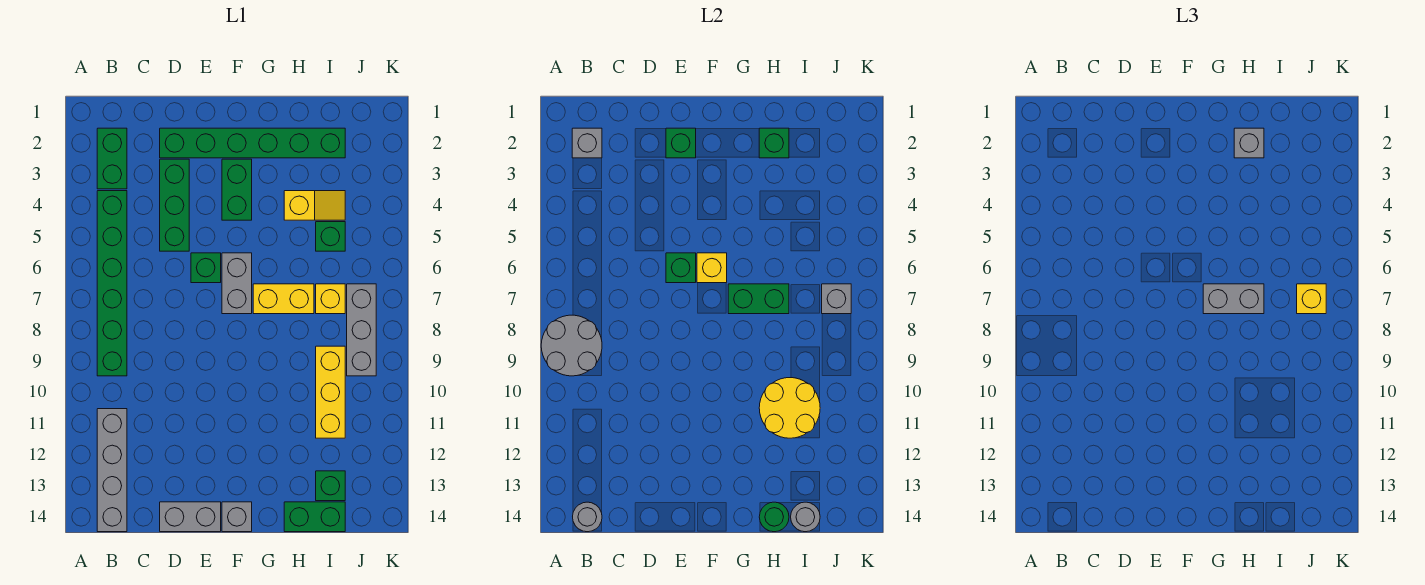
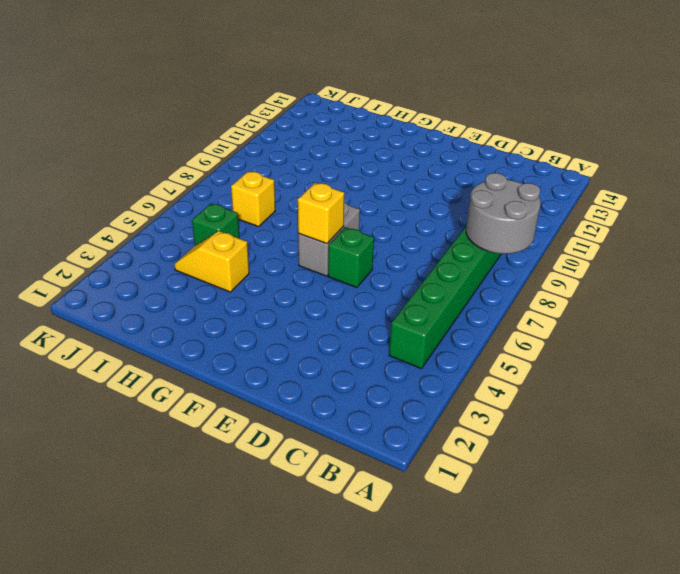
none -> green 1x2 brick [97,128,127,189]
none -> grey 1x4 brick [97,409,127,532]
none -> green 1x6 brick [160,128,345,158]
none -> green 1x3 brick [160,159,189,251]

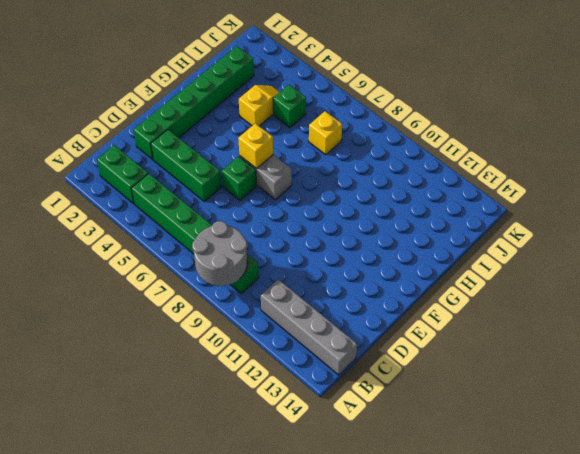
none -> grey 1x2 brick [160,502,221,532]
none -> green 1x2 brick [222,159,252,220]
none -> grey 1x1 brick [222,502,252,532]
none -> yellow 1x2 brick [253,284,314,314]

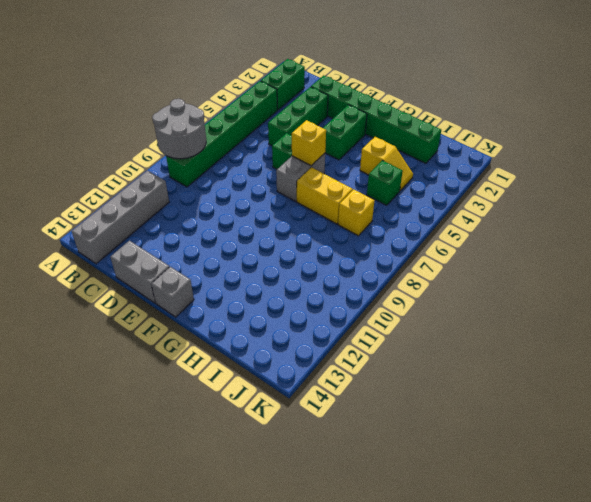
none -> green 1x2 brick [284,502,345,532]
none -> yellow 1x3 brick [316,346,345,438]
none -> green 1x1 brick [316,471,345,501]
none -> grey 1x3 brick [347,284,376,376]

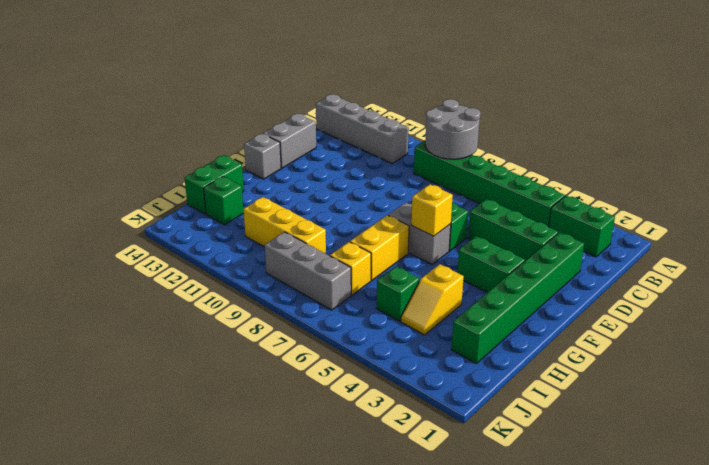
none -> grey 1x1 brick [572,128,602,158]
none -> grey 1x1 round brick [573,502,602,532]
none -> green 1x1 brick [666,128,696,158]
none -> green 1x1 brick [666,253,696,283]

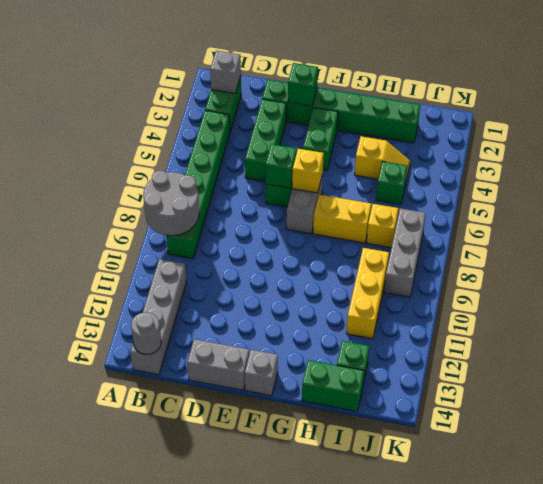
none -> green 1x2 brick [728,284,789,314]
none -> green 1x1 brick [759,128,789,158]
none -> yellow 2x2 round brick [759,378,820,438]
none -> green 1x1 round brick [759,502,789,532]

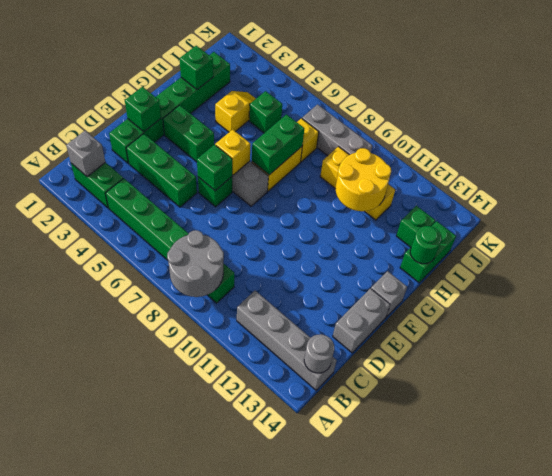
none -> grey 1x1 round brick [791,502,820,532]
none -> grey 1x1 brick [822,284,851,314]
none -> grey 1x2 brick [1203,284,1264,314]
none -> grey 1x1 brick [1234,128,1264,158]

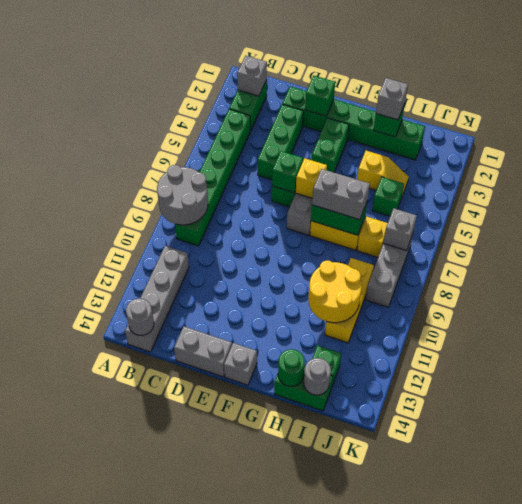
none -> yellow 1x1 brick [1297,284,1326,314]

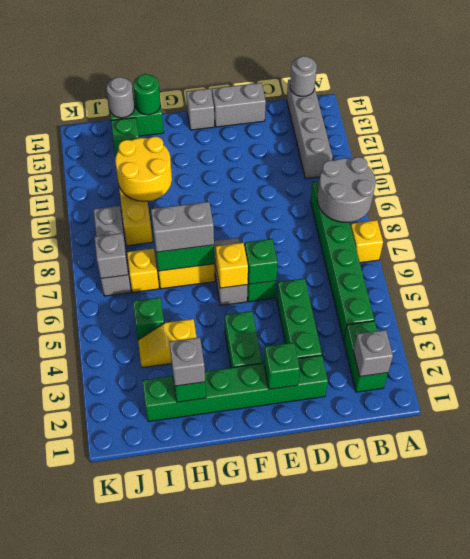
yellow 1x1 brick [351,220,383,263] -> yellow 1x1 brick moved to [1297,284,1326,314]

